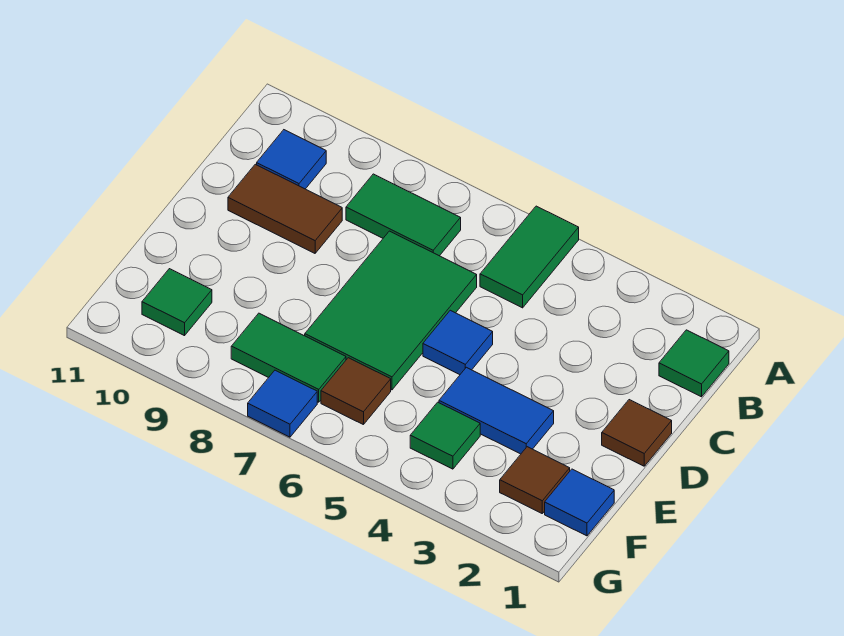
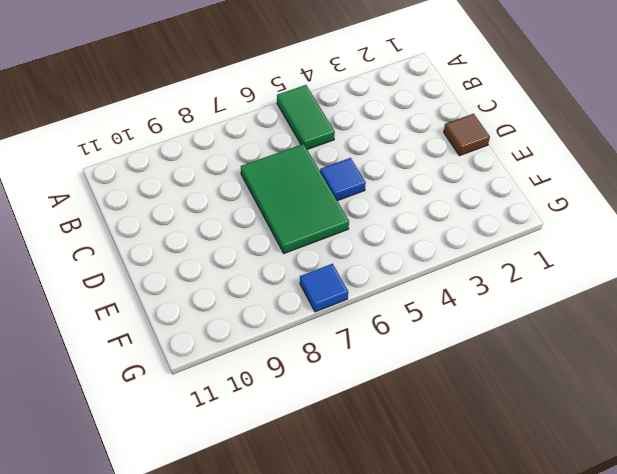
none -> green 1x1 tile [659,330,729,397]
none -> green 1x2 tile [346,174,461,256]
none -> blue 1x1 tile [257,130,326,189]

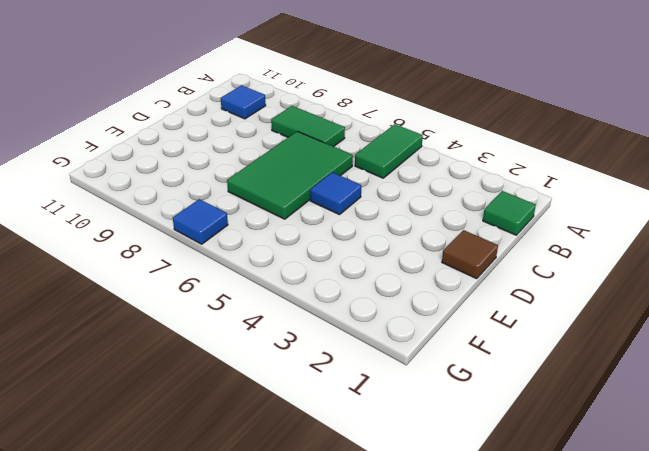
none -> brown 1x2 tile [228,164,342,253]
none -> blue 1x2 tile [439,367,554,454]
none -> blue 1x1 tile [545,469,614,536]

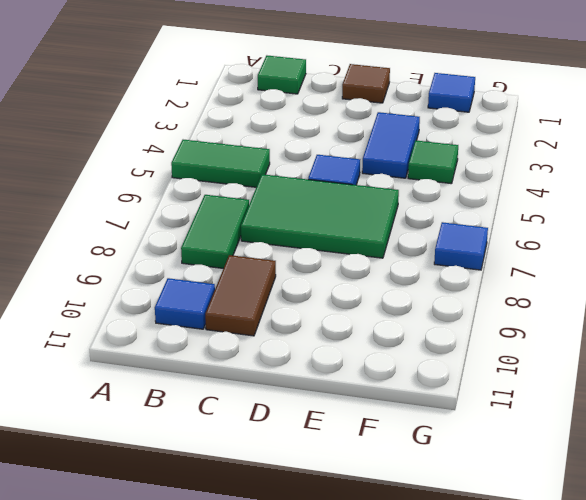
none -> brown 1x1 tile [500,447,570,513]
none -> brown 1x1 tile [321,358,391,425]
none -> green 1x2 tile [231,313,346,402]

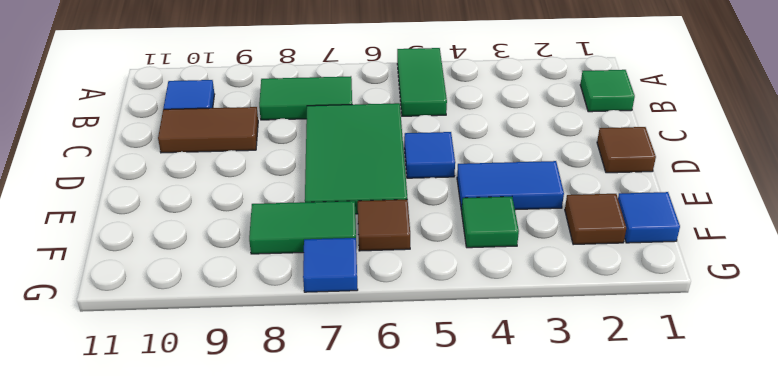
none -> green 1x1 tile [142,269,212,336]

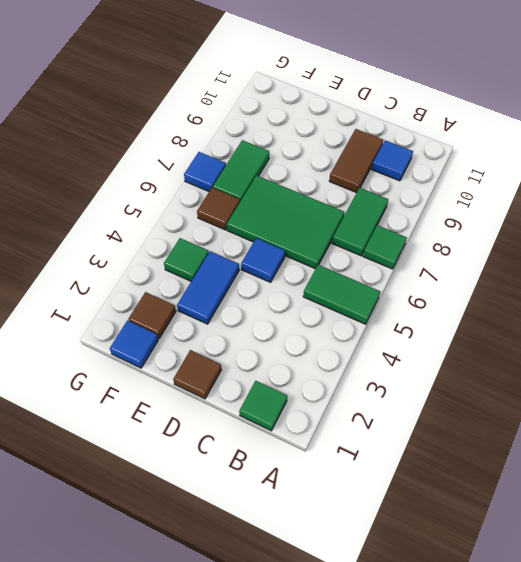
green 1x1 tile [363,225,407,269] -> green 1x1 tile moved to [142,269,212,336]

